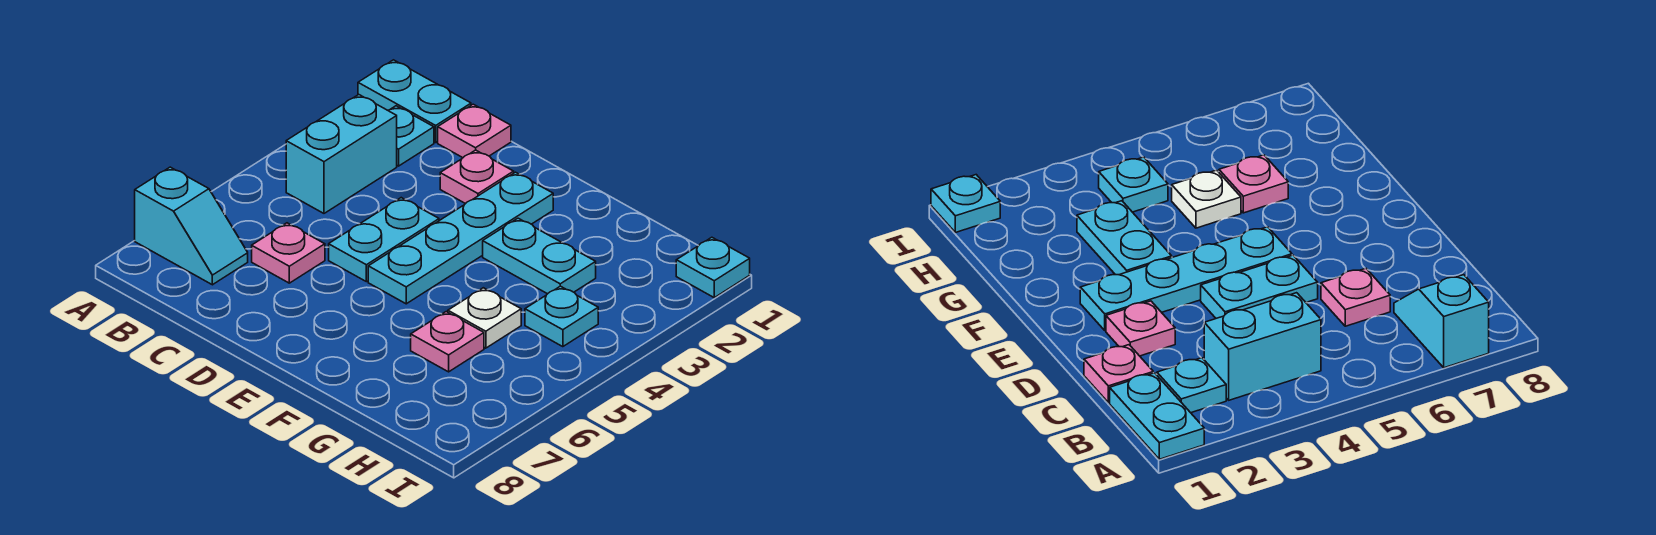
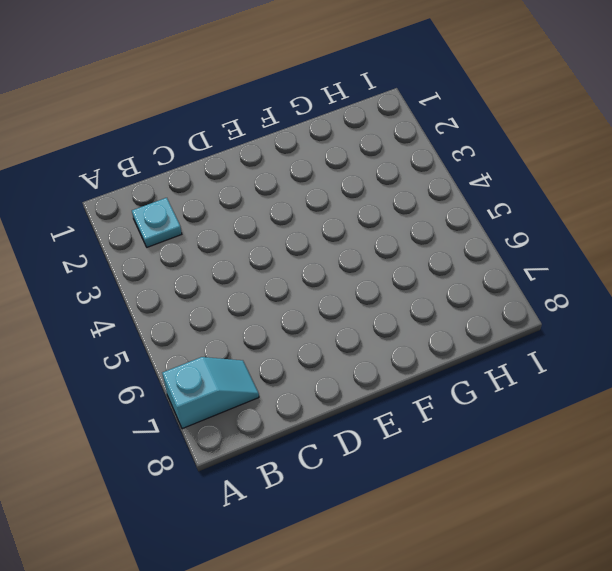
none -> cyan 1x2 plate [358,60,471,142]
none -> cyan 1x2 brick [286,95,397,213]
none -> pink 1x1 plate [438,104,511,158]

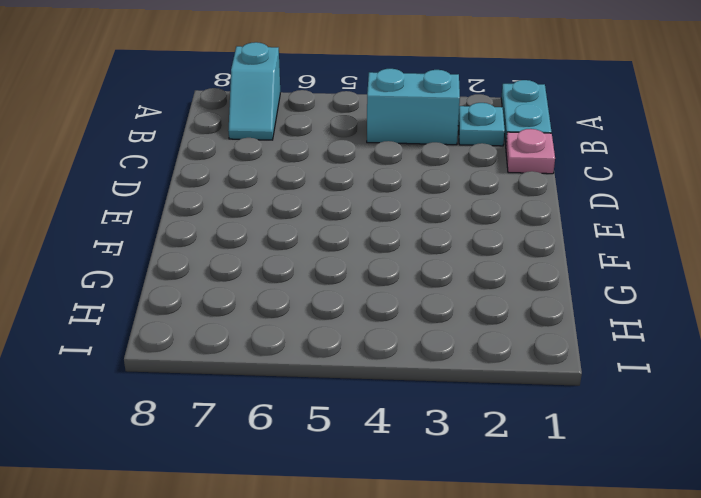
none -> pink 1x1 plate [252,223,325,283]
none -> pink 1x1 plate [440,150,514,204]
none -> cyan 1x2 plate [329,198,439,282]

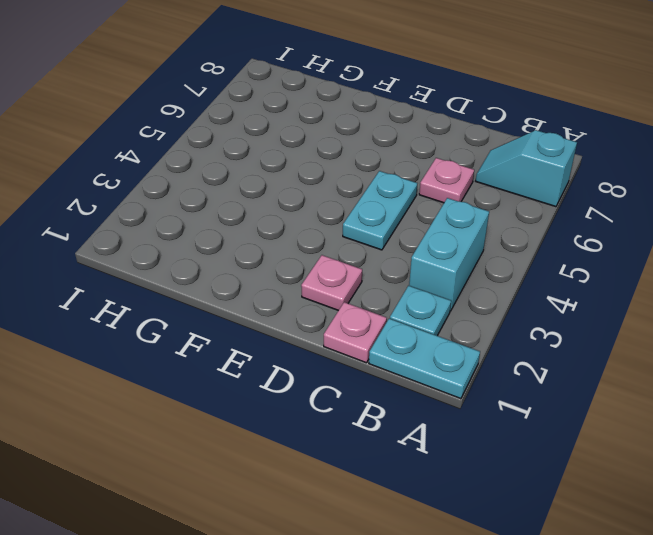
none -> cyan 1x4 plate [368,172,553,304]
none -> cyan 1x2 plate [483,218,596,294]
none -> white 1x1 plate [448,288,521,348]

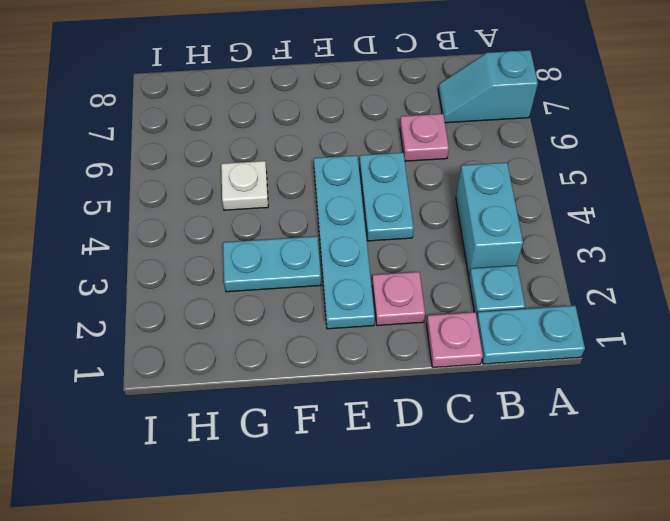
none -> pink 1x1 plate [411,312,484,372]
none -> cyan 1x1 plate [525,286,598,347]
none -> cyan 1x1 plate [676,237,750,298]

